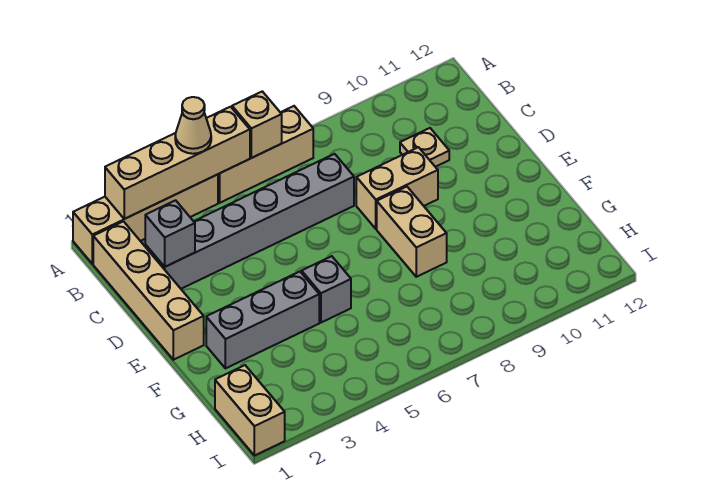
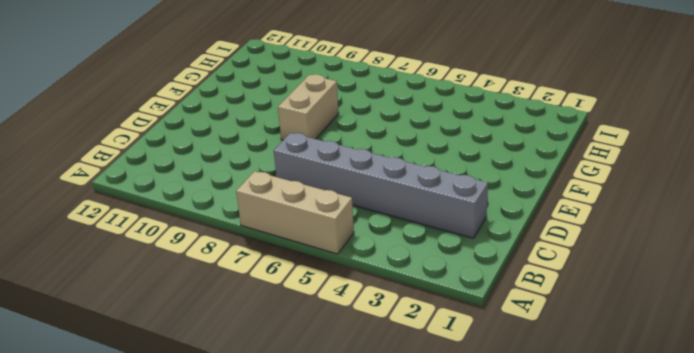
none -> tan 1x4 brick [73,174,218,264]
none -> tan 1x4 brick [93,221,204,360]
none -> tan 1x1 plate [400,128,449,167]

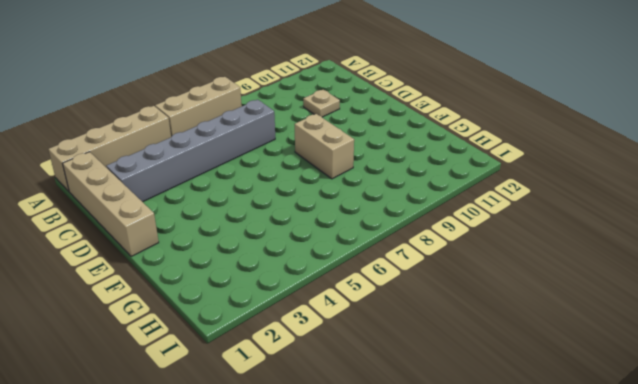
none -> tan 1x2 brick [356,147,438,229]
none -> grey 1x3 brick [206,272,319,368]
none -> grey 1x1 brick [302,256,351,323]

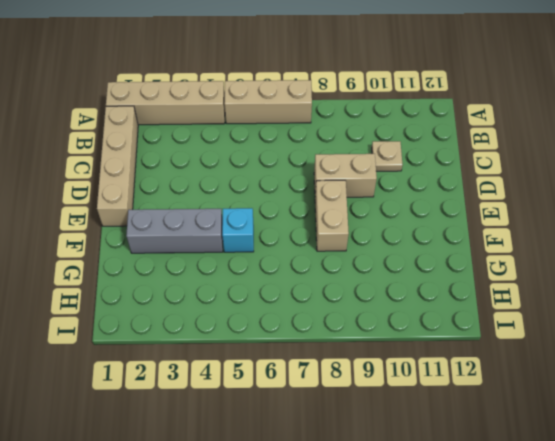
cyan 1x1 brick [222,208,254,252] -> grey 1x1 brick [302,256,351,323]
none -> grey 1x6 brick [145,154,354,289]
none -> tan 1x2 brick [215,365,285,456]
none -> tan 1x4 brick [105,107,250,219]

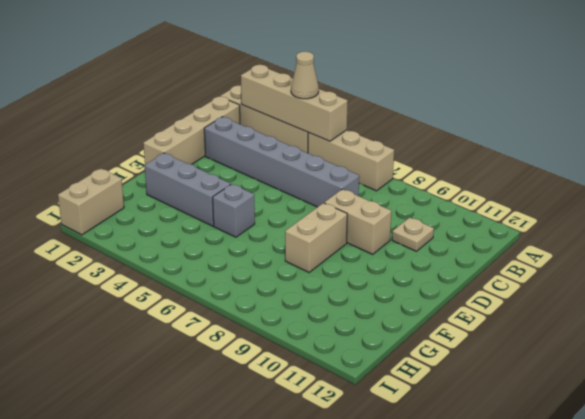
none -> tan 1x1 brick [232,91,282,158]
none -> grey 1x1 brick [145,200,195,267]

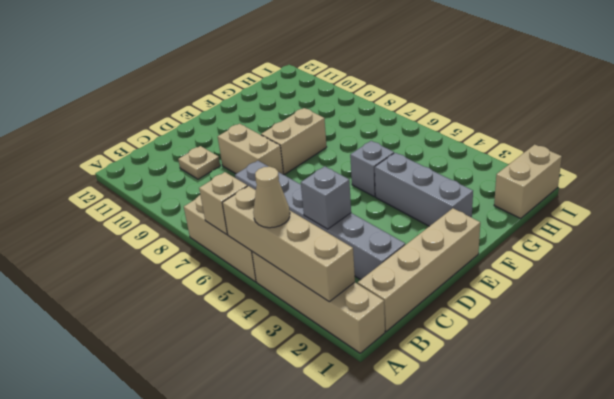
grey 1x1 brick [301,166,351,229] -> grey 1x1 brick moved to [145,200,195,267]

